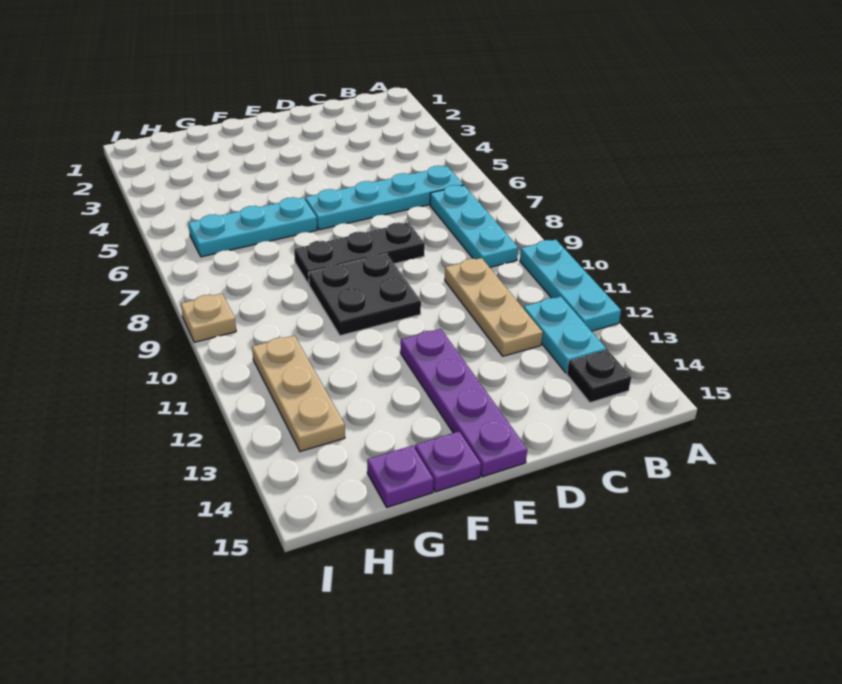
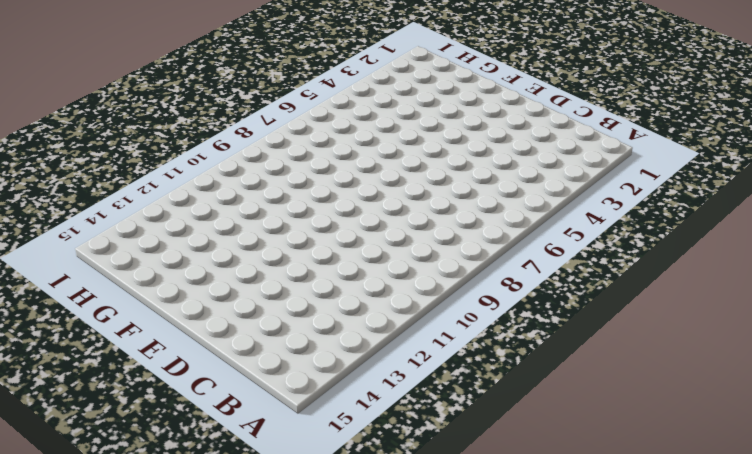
none -> cyan 1x3 plate [520,239,621,331]
none -> cyan 1x4 plate [305,166,463,230]
none -> cyan 1x3 plate [430,185,518,267]

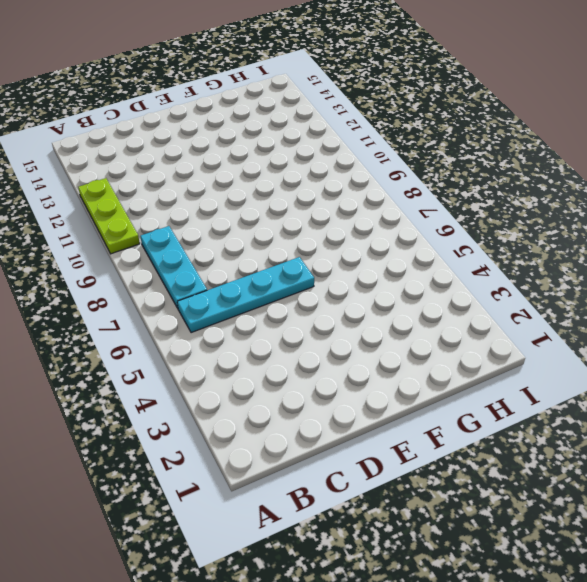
lime 1x3 plate [78,178,140,254] -> cyan 1x3 plate [520,239,621,331]
none -> cyan 1x2 plate [524,296,606,373]
none -> black 1x1 plate [567,350,631,403]
none -> tan 1x3 plate [445,258,543,356]

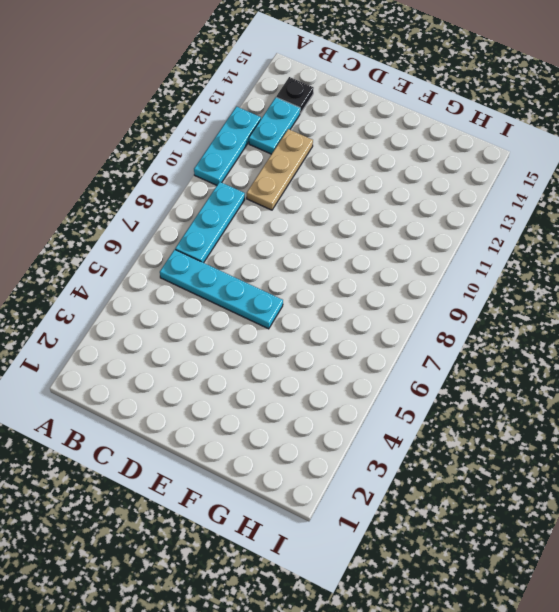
none -> black 1x3 plate [294,222,425,284]
none -> black 2x2 plate [309,254,421,336]
none -> purple 1x4 plate [400,329,527,477]

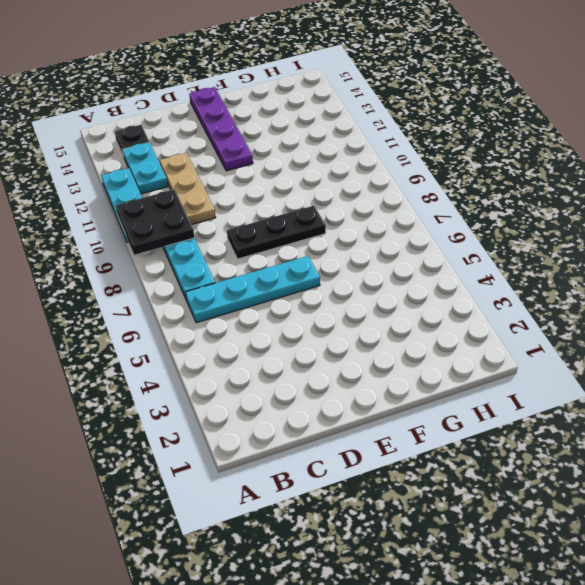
black 2x2 plate [116,189,194,255] -> black 2x2 plate moved to [309,254,421,336]
none -> cyan 1x3 plate [188,197,317,257]
none -> purple 1x1 plate [415,431,481,492]
none -> purple 1x1 plate [367,445,434,507]

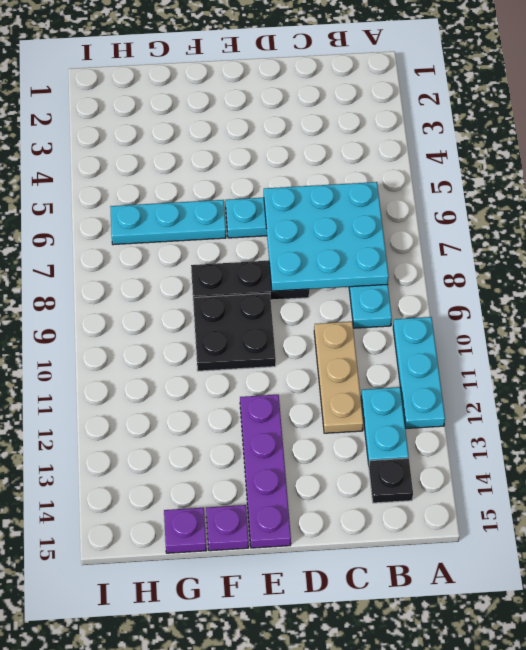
cyan 3x3 plate [264,182,389,291] -> none
none -> tan 1x3 plate [252,335,345,451]
none -> tan 1x1 plate [181,294,236,342]

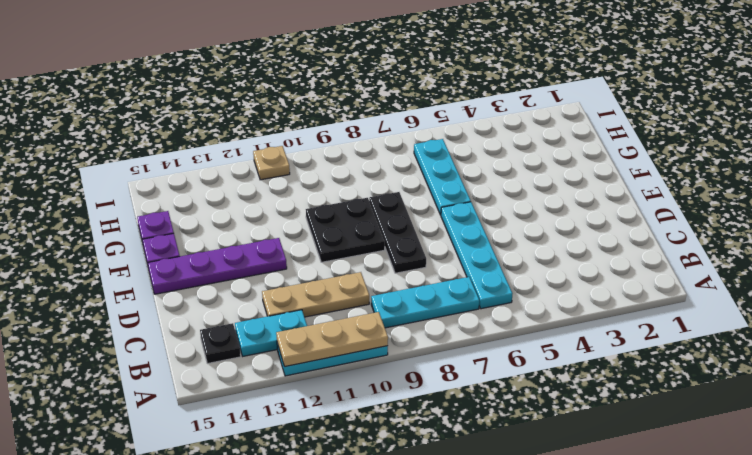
tan 1x3 plate [276,312,388,367] -> tan 1x3 plate moved to [252,335,345,451]
tan 1x1 plate [253,146,290,180] -> tan 1x1 plate moved to [181,294,236,342]

